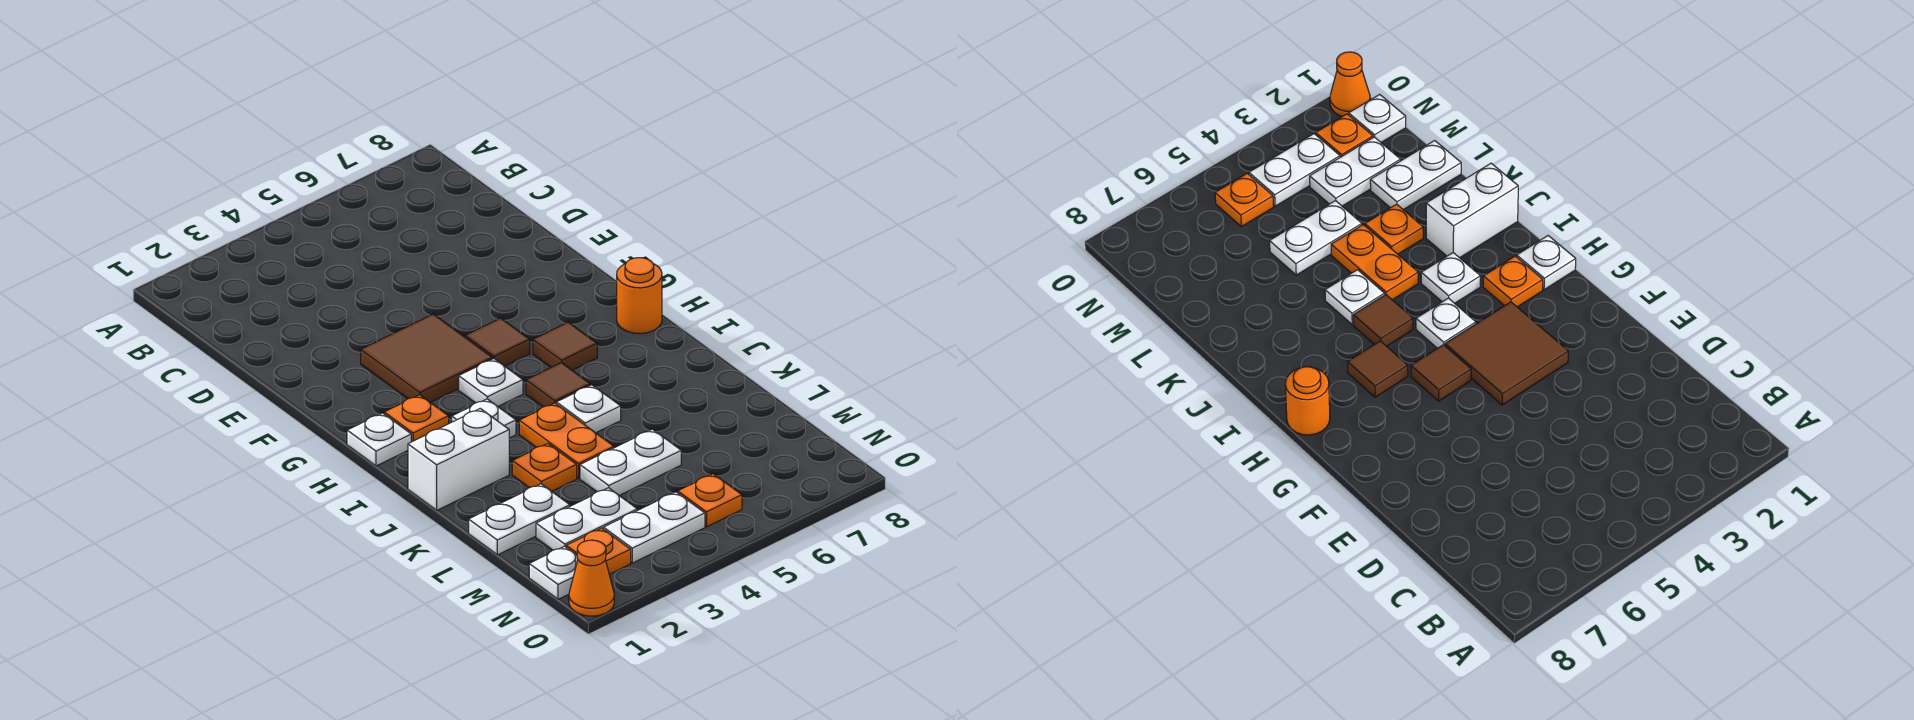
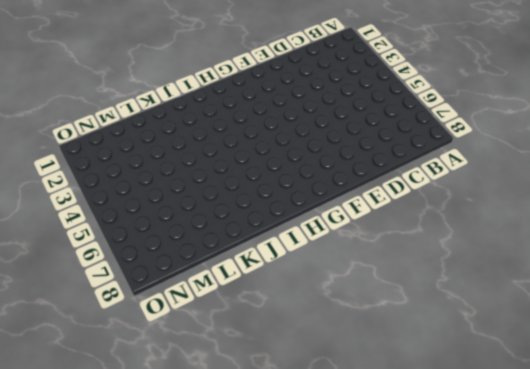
none -> brown 2x2 tile [361,314,493,403]
none -> brown 1x1 tile [465,318,530,366]
none -> white 1x1 plate [347,413,411,466]

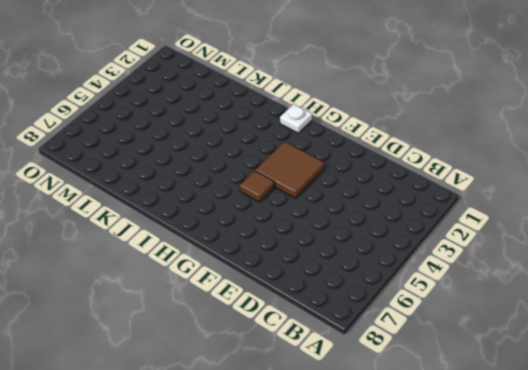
none -> orange 1x1 plate [384,395,449,442]
none -> white 1x1 plate [459,359,523,406]
none -> brown 1x1 tile [533,322,597,370]

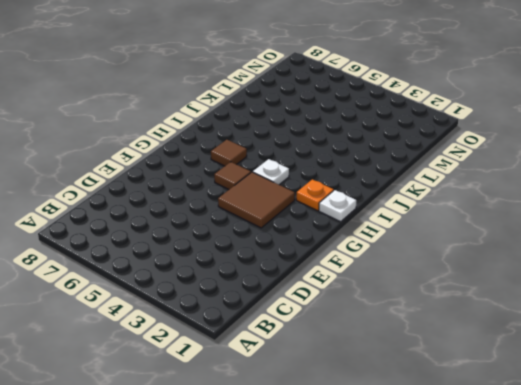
none -> orange 1x1 round brick [617,258,662,334]
none -> white 1x1 plate [452,399,516,438]
none -> brown 1x1 tile [526,362,590,407]

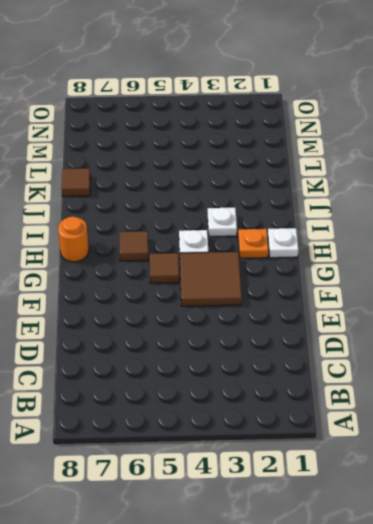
brown 1x1 tile [62,168,90,196] -> brown 1x1 tile moved to [526,362,590,407]
none -> white 1x2 brick [408,408,509,510]
none -> orange 1x2 plate [519,403,614,478]
none -> white 1x1 plate [556,385,621,433]

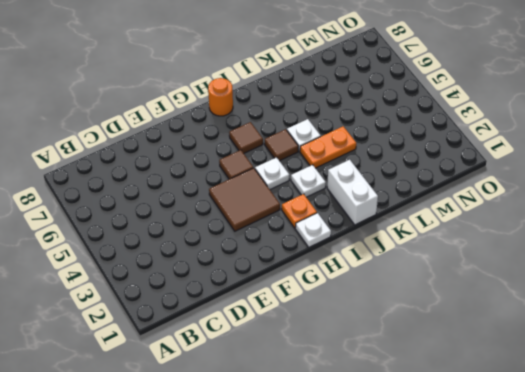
none -> orange 1x1 plate [512,443,577,491]
none -> white 1x2 plate [469,484,570,555]
none -> white 1x2 plate [580,429,681,495]

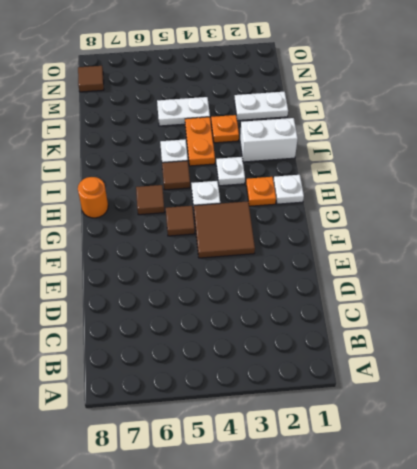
brown 1x1 tile [78,66,104,92] -> none
none -> white 1x2 plate [536,488,637,550]
none -> white 1x1 plate [529,546,578,599]
none -> orange 1x1 plate [566,528,631,574]

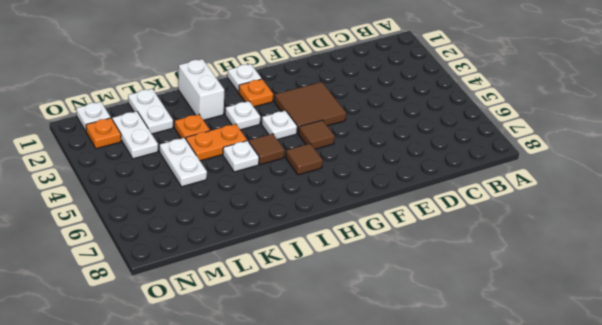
none -> orange 1x1 round brick [617,258,662,334]
none -> white 1x2 plate [603,492,705,563]
none -> orange 1x1 plate [678,474,742,527]

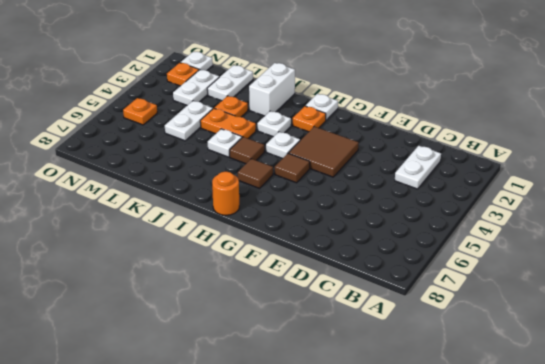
white 1x2 plate [395,146,441,189] -> white 1x2 plate moved to [603,492,705,563]
none -> orange 1x1 cone [569,540,614,616]

